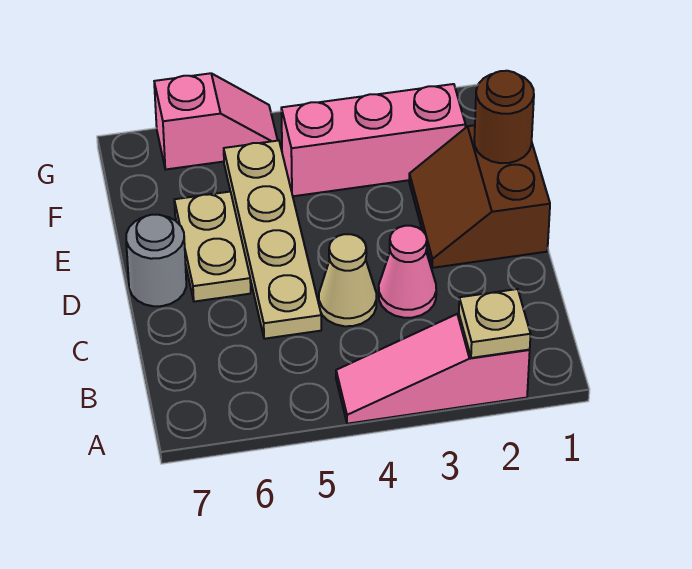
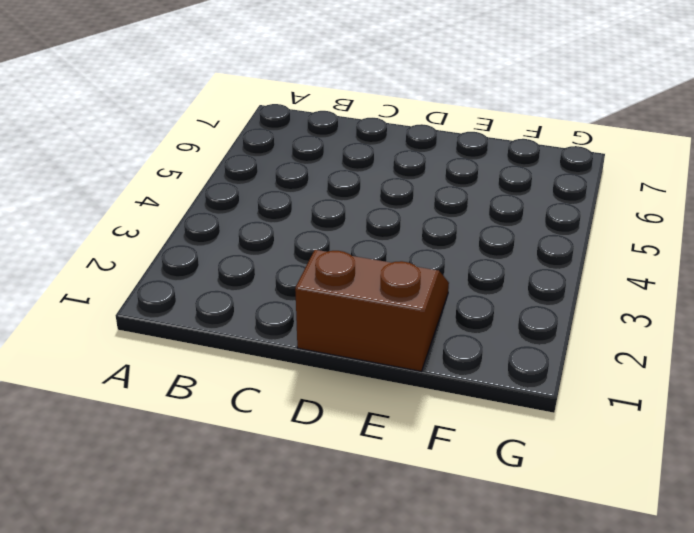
none -> pink 1x3 slope [336,314,530,424]
none -> pink 1x1 cone [379,226,436,318]

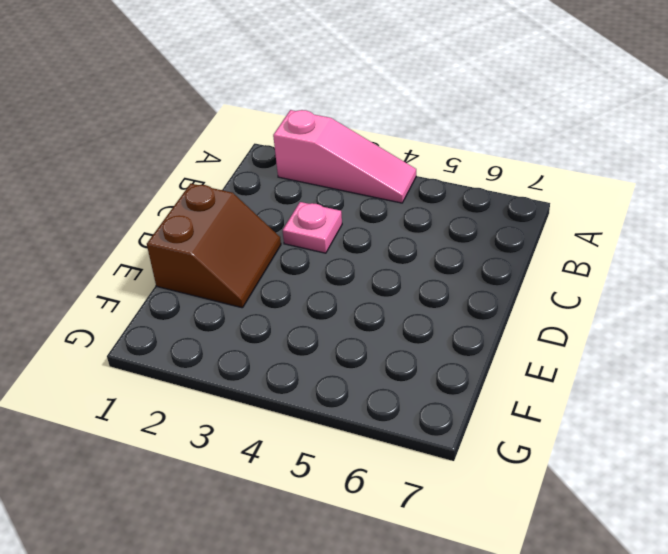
pink 1x1 plate [283,202,342,253] -> pink 1x1 cone [379,226,436,318]
none -> tan 1x1 cone [319,234,376,326]
none -> tan 1x4 plate [224,140,321,339]

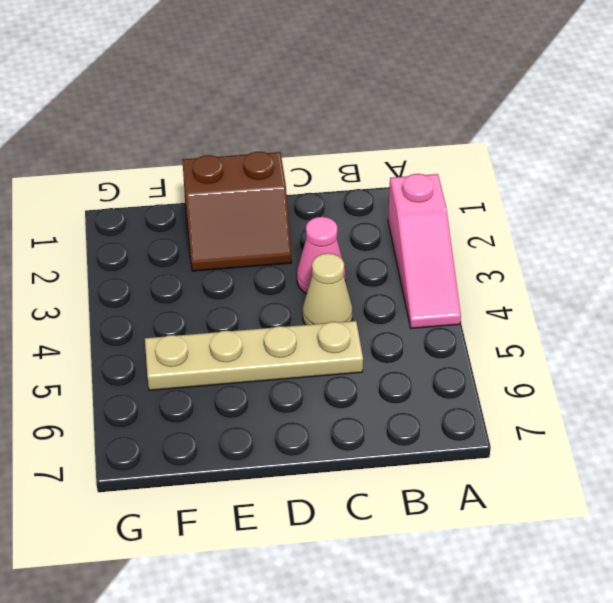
none -> tan 1x2 plate [174,192,251,302]
none -> grey 1x1 round brick [126,215,186,306]

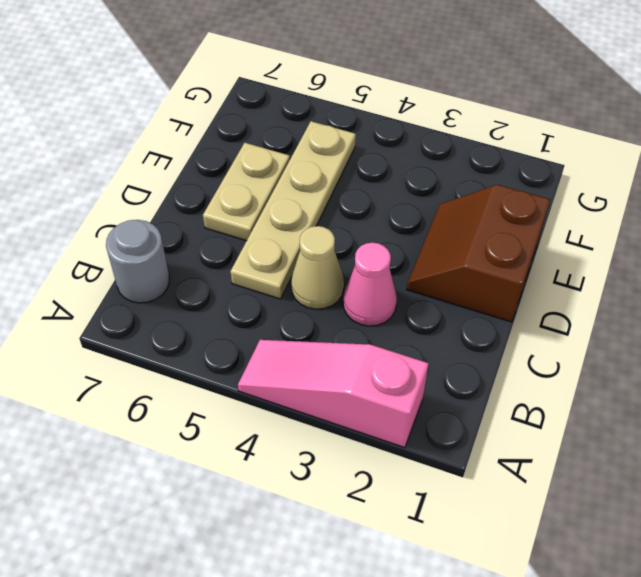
grey 1x1 round brick [106,220,169,303] -> grey 1x1 round brick moved to [126,215,186,306]
none -> pink 1x3 brick [281,84,466,196]
none -> pink 1x2 slope [154,73,278,169]

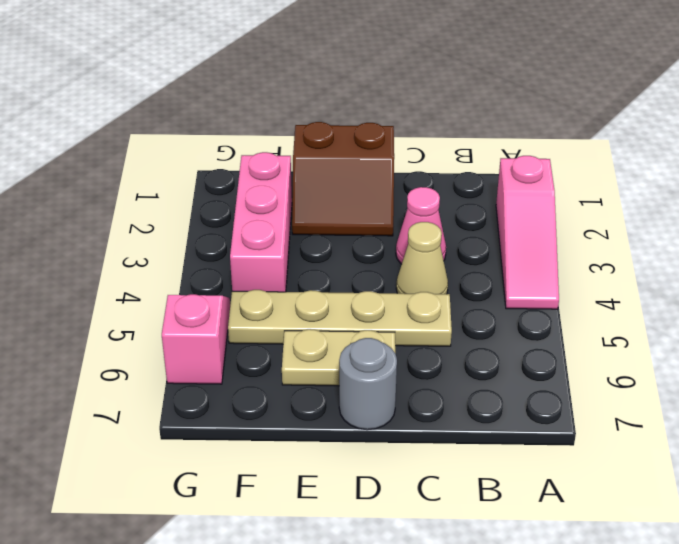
none -> tan 1x1 plate [459,289,531,358]
none -> brown 1x1 round brick [474,71,534,163]

